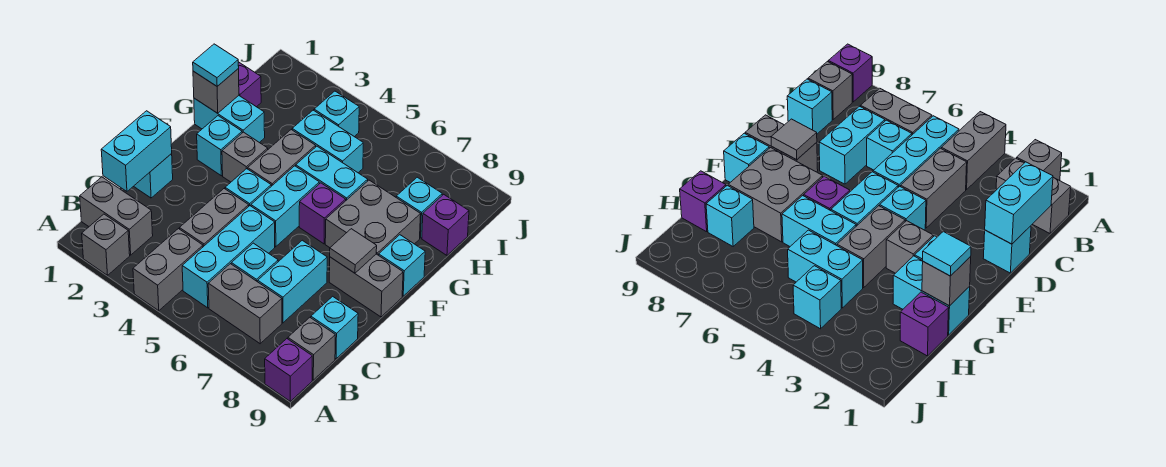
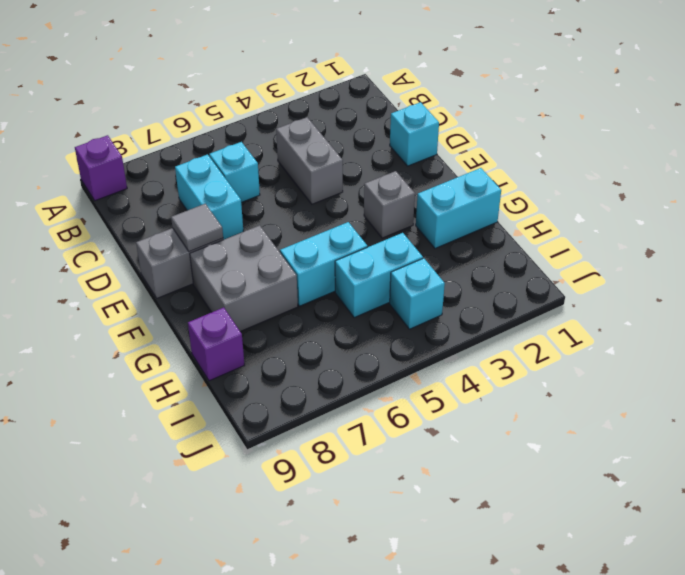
none -> grey 1x1 brick [82,214,130,275]
none -> grey 1x2 brick [133,229,203,311]
none -> grey 1x2 brick [80,177,153,255]
none -> cyan 1x3 brick [182,206,275,308]

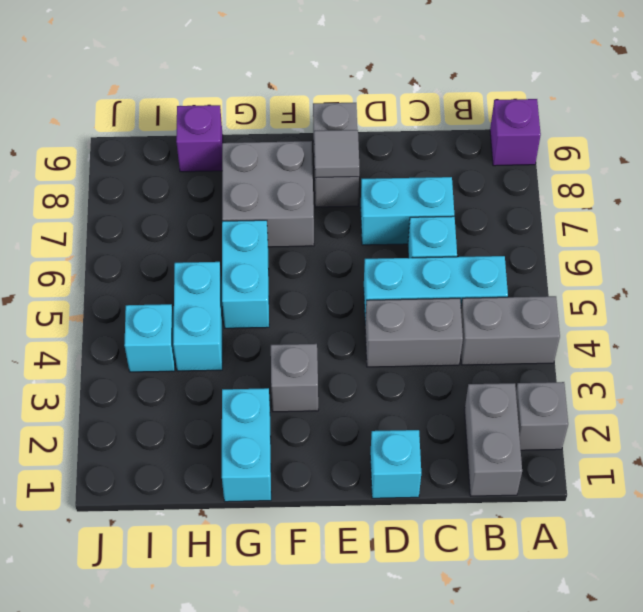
none -> grey 1x2 brick [208,264,282,344]
none -> grey 1x1 brick [288,318,335,380]
none -> cyan 1x1 brick [311,296,358,359]
none -> cyan 1x1 brick [225,169,271,206]

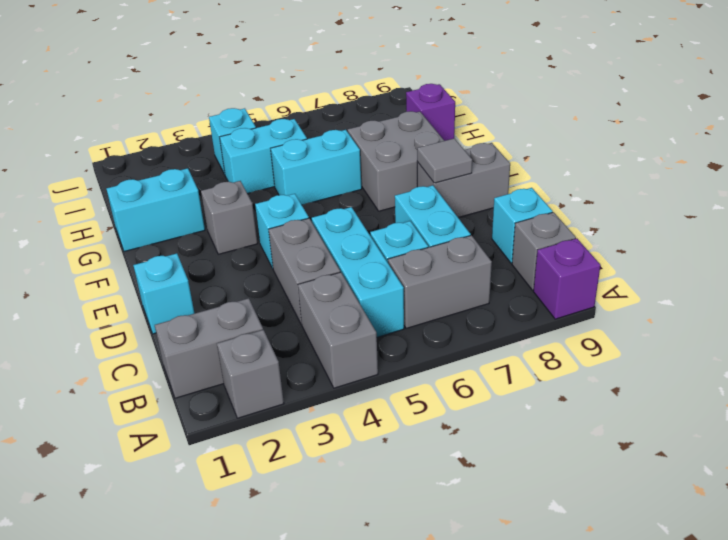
none -> cyan 1x2 brick [251,166,319,247]
none -> cyan 1x1 brick [197,116,242,176]
none -> grey 1x2 brick [248,130,316,186]
none -> purple 1x1 brick [299,183,346,244]

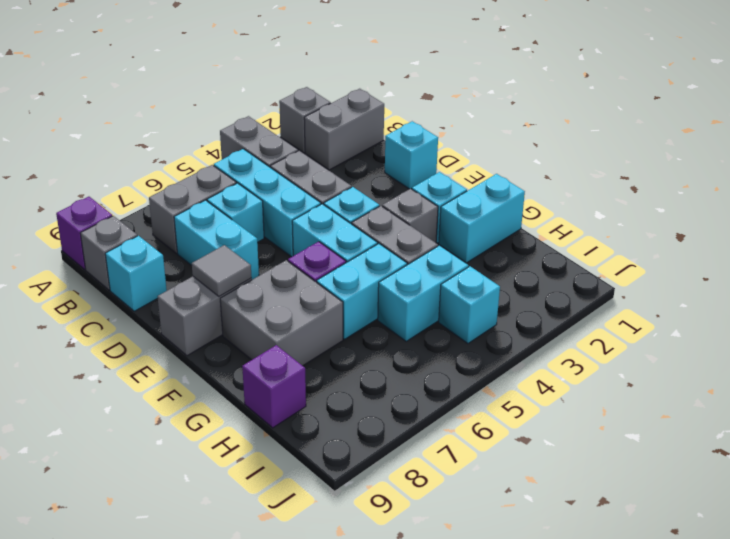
none -> cyan 1x1 brick [379,235,425,296]
none -> purple 1x1 brick [238,62,261,107]
none -> cyan 1x1 brick [396,177,442,238]
none -> cyan 1x2 brick [101,111,172,191]

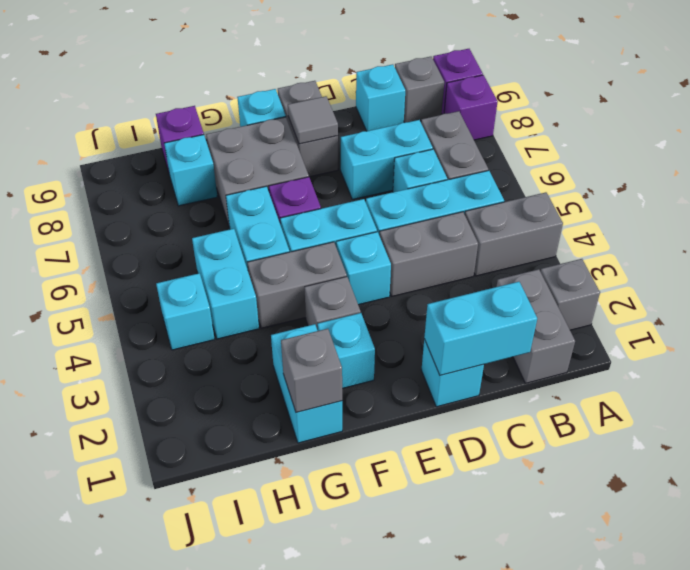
purple 1x1 brick [444,75,498,140] -> purple 1x1 brick moved to [238,62,261,107]
none -> cyan 1x1 tile [193,44,239,86]

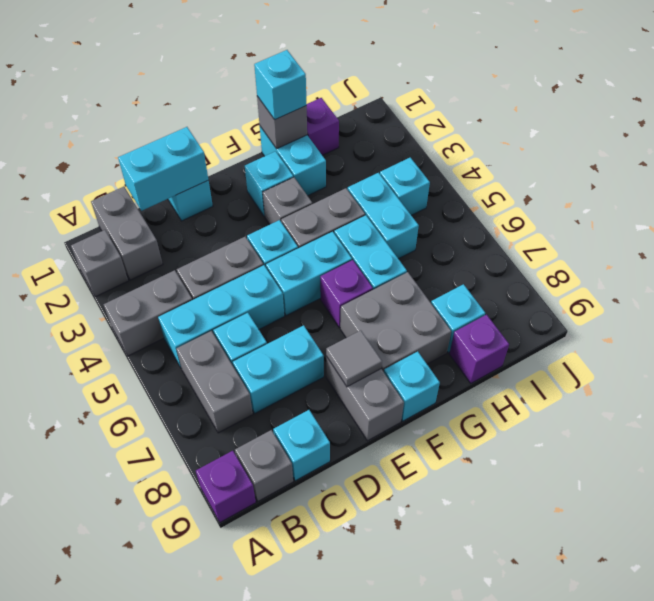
cyan 1x1 brick [254,50,307,120] -> cyan 1x1 tile [193,44,239,86]

